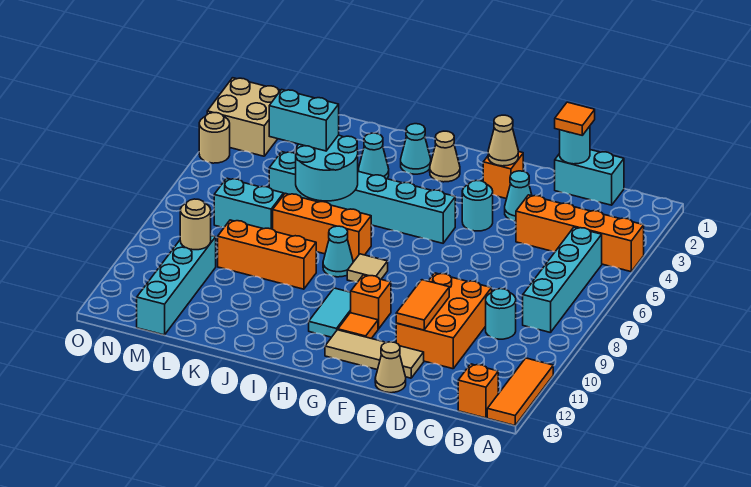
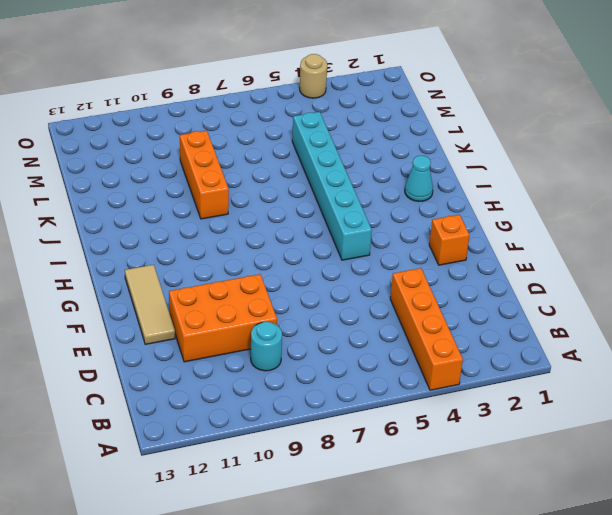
none -> orange 1x3 tile [487,358,553,425]
none -> cyan 1x4 brick [523,227,602,333]
none -> orange 1x1 brick [458,364,498,418]
none -> cyan 1x2 brick [555,150,624,205]

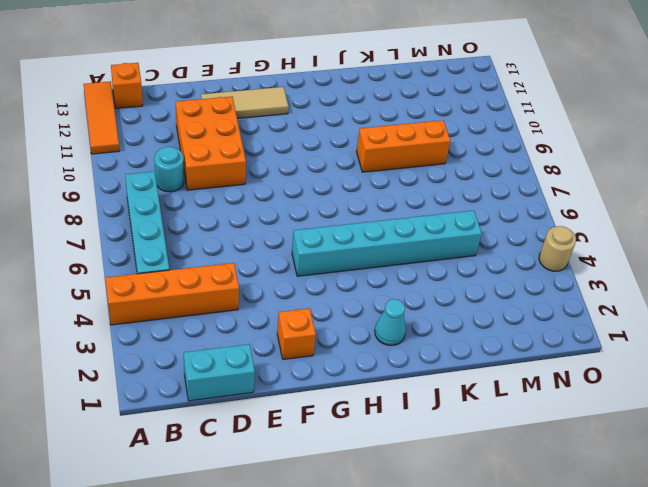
none -> cyan 1x1 cone [505,171,532,221]
none -> tan 1x1 cone [375,342,406,393]
none -> cyan 1x1 round brick [462,180,493,231]
none -> orange 1x1 brick [351,275,391,329]

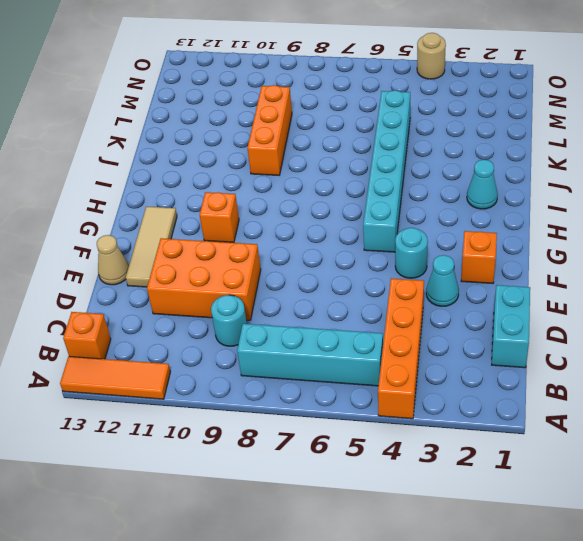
none -> orange 1x1 tile [338,313,378,339]
none -> tan 1x1 cone [430,131,460,182]
none -> tan 1x1 tile [347,254,388,282]
none -> cyan 1x2 tile [309,288,351,337]

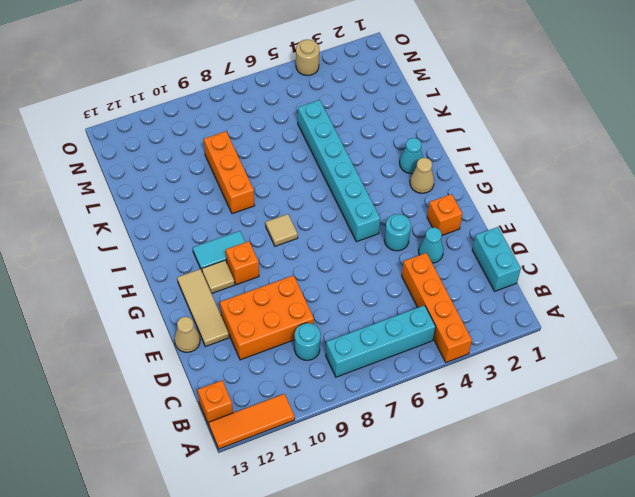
tan 1x1 tile [202,260,235,294] -> orange 1x1 tile [338,313,378,339]
none -> orange 1x3 brick [273,193,371,261]
none -> cyan 1x1 cone [323,226,353,277]
none -> cyan 1x1 cone [358,133,389,179]
none -> cyan 1x2 brick [214,178,284,229]

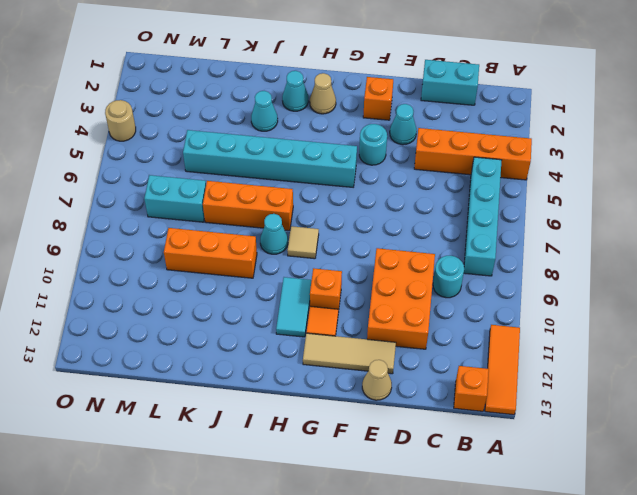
none -> cyan 1x4 brick [137,236,216,335]
none -> tan 2x2 brick [207,78,281,156]
none -> cyan 1x1 round brick [560,126,590,164]
none -> orange 1x2 tile [396,280,449,330]

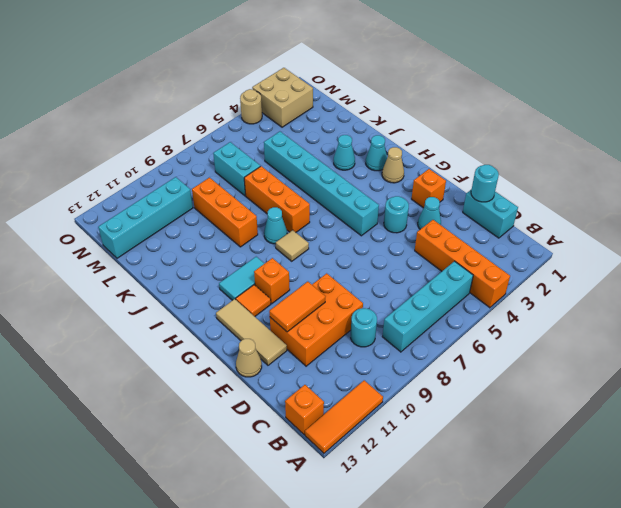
none -> tan 1x1 cone [488,115,518,166]
none -> cyan 2x2 round brick [296,135,358,201]
none -> tan 1x1 round brick [180,199,211,250]
none -> orange 1x1 tile [555,102,595,135]

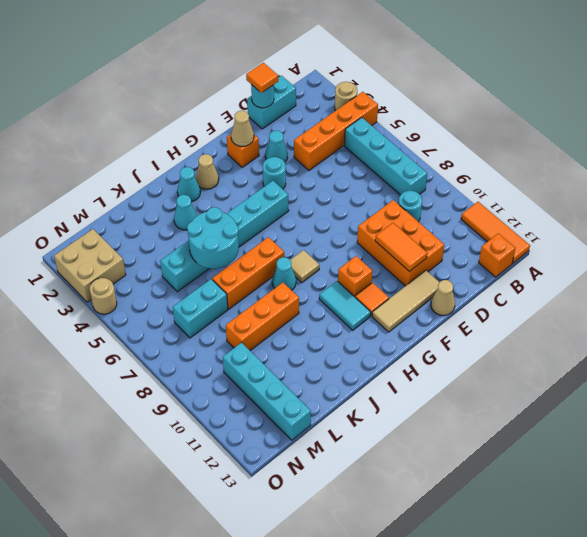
tan 1x1 round brick [335,82,357,111] -> tan 1x1 round brick moved to [180,199,211,250]
none -> cyan 1x2 brick [269,90,339,151]

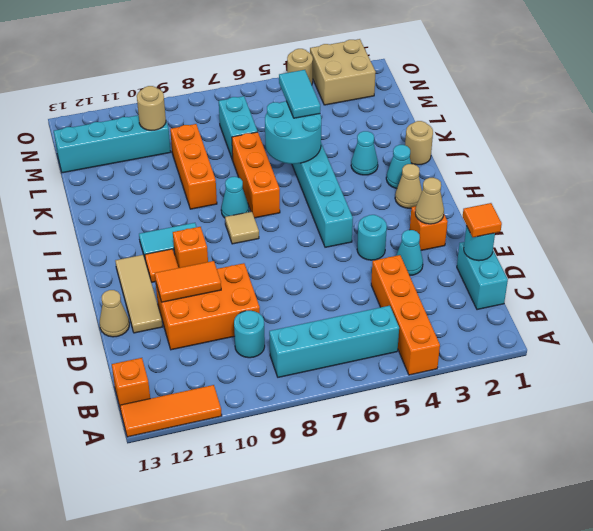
tan 1x1 round brick [405,121,433,165] -> none
cyan 1x2 tile [279,70,320,118] -> cyan 1x2 brick [269,90,339,151]

